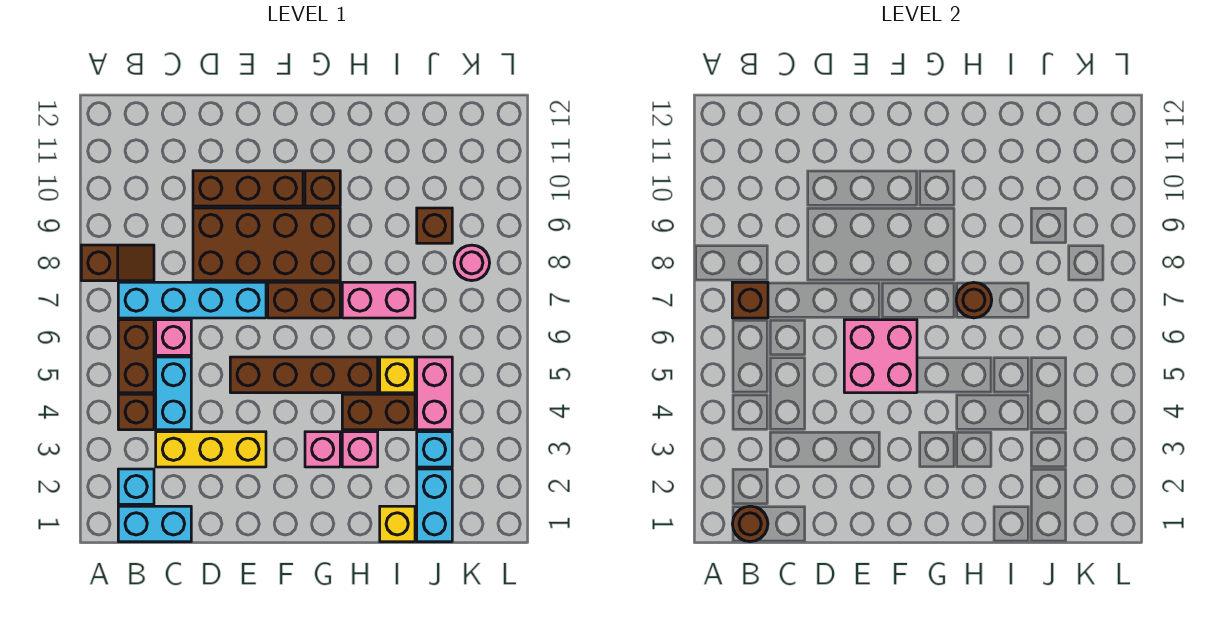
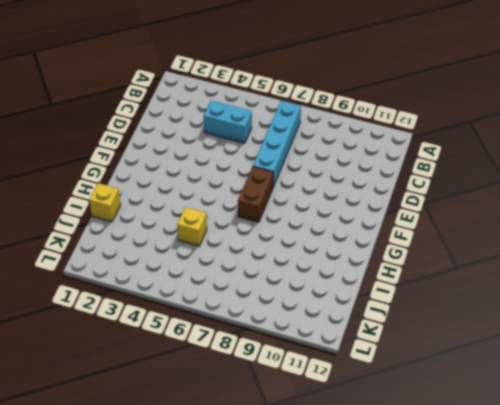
none -> brown 1x2 slope [81,245,154,281]
none -> cyan 1x2 brick [118,506,191,542]
none -> cyan 1x1 brick [118,469,154,504]

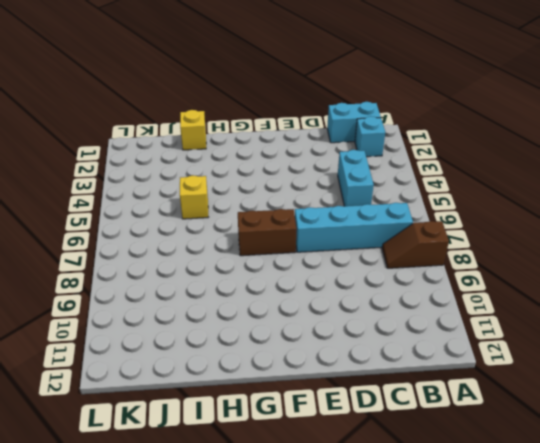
none -> brown 1x1 brick [118,394,154,430]
none -> brown 1x2 brick [118,320,154,393]
none -> yellow 1x3 brick [156,432,266,467]

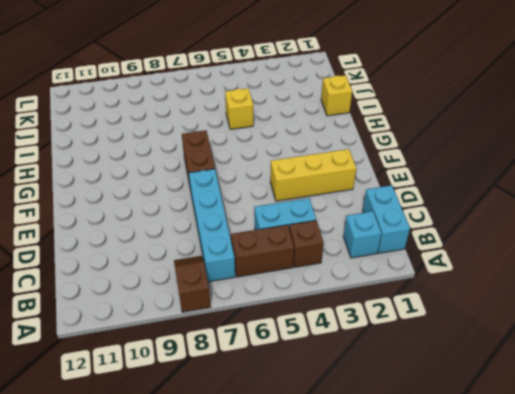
yellow 1x3 brick [270,149,356,201] -> yellow 1x3 brick turned to [156,432,266,467]
none -> pink 1x1 brick [156,320,191,355]
none -> brown 2x4 brick [193,208,340,281]
none -> brown 1x3 brick [193,171,303,206]

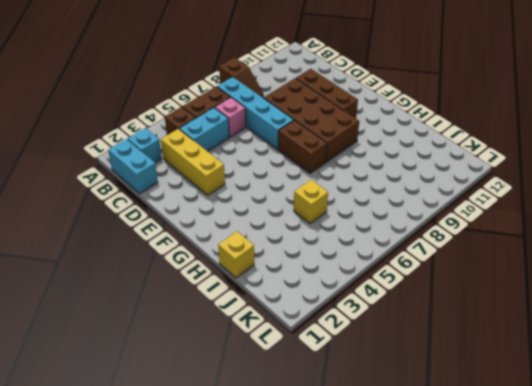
none -> brown 1x4 brick [230,357,378,393]
none -> pink 1x1 brick [305,432,340,467]
none -> brown 1x1 brick [305,171,340,206]

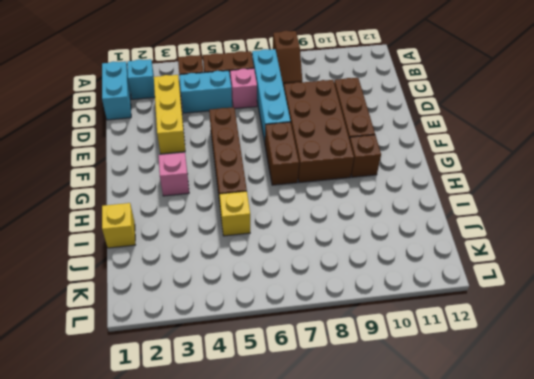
none -> pink 1x1 brick [342,432,378,467]
none -> brown 1x2 brick [342,394,415,430]
none -> pink 1x2 brick [342,282,415,318]

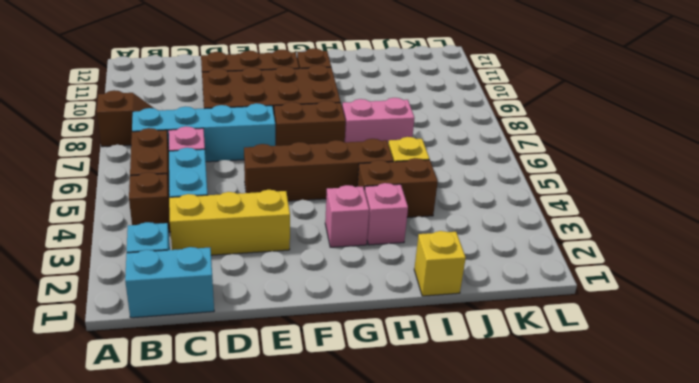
none -> cyan 1x2 brick [417,469,452,542]
none -> cyan 1x1 brick [417,432,452,467]
none -> pink 1x2 brick [417,357,452,430]

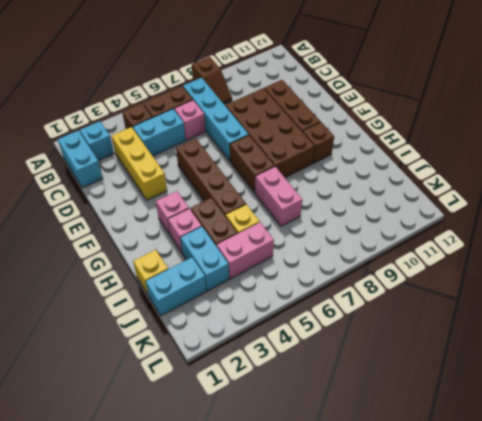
cyan 1x2 brick [181,227,229,291] -> cyan 1x1 brick [417,432,452,467]
none -> brown 1x1 brick [417,208,452,243]
none -> pink 1x1 round brick [454,245,490,281]
none -> brown 1x1 round brick [733,506,768,542]

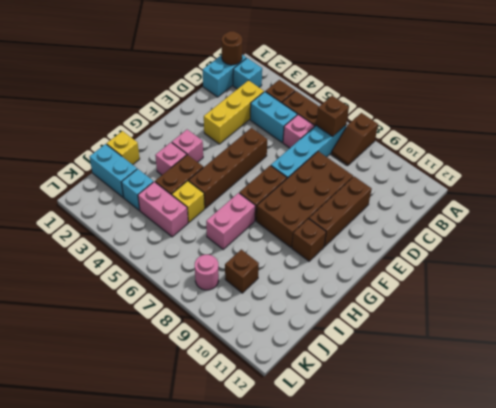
none -> pink 2x2 brick [844,320,917,393]
none -> brown 1x1 round brick [956,282,992,318]

